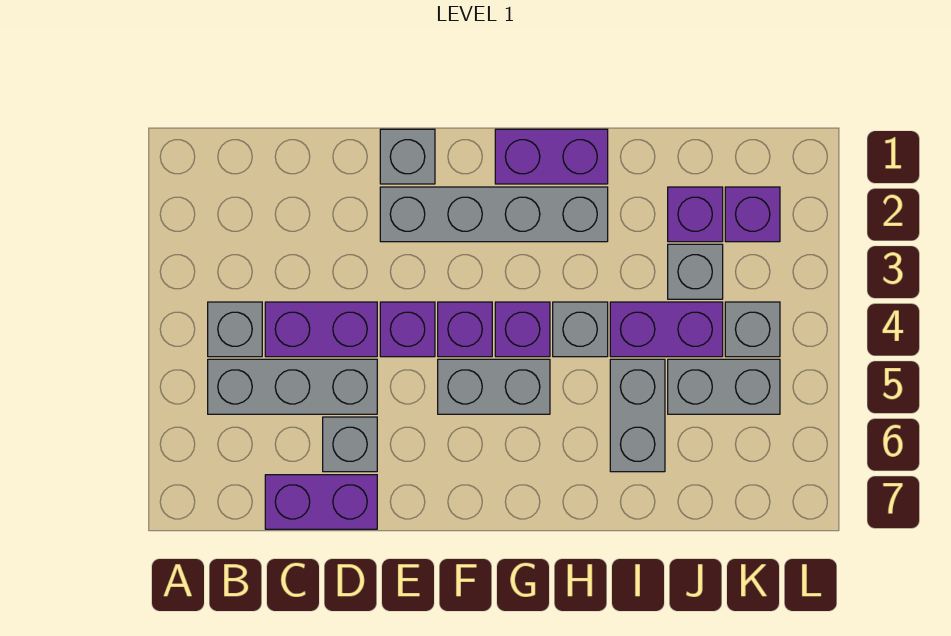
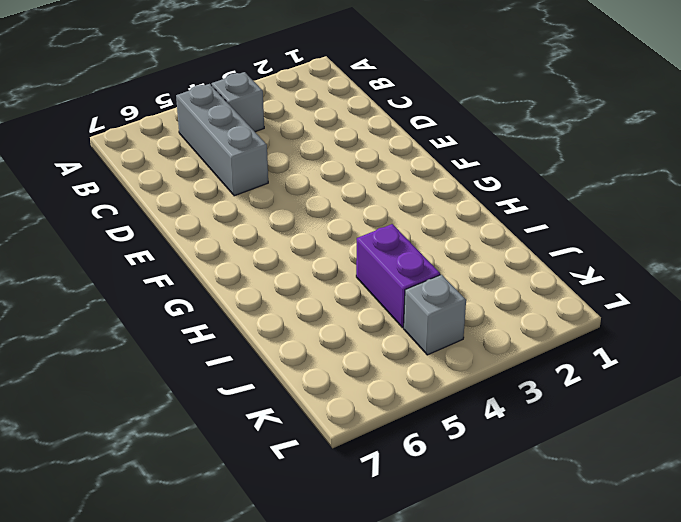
none -> purple 1x2 brick [265,302,377,357]
none -> purple 1x2 brick [265,475,377,529]
none -> grey 1x1 brick [323,417,377,472]

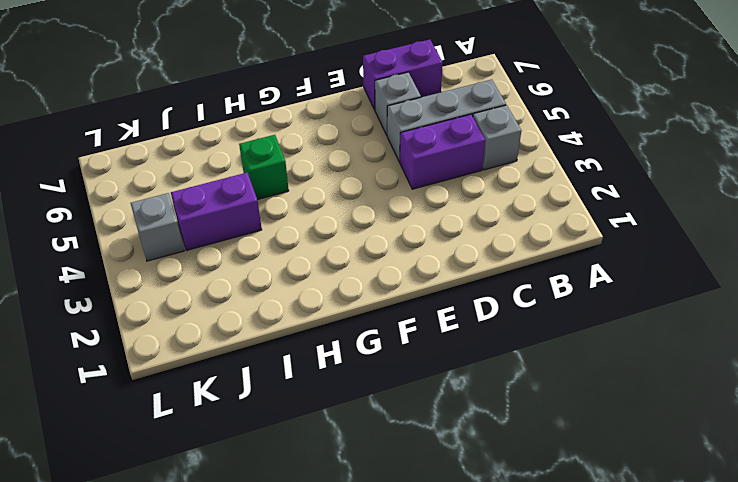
green 1x1 brick [239,135,289,200] -> none
none -> grey 1x1 brick [380,129,435,184]
none -> grey 1x4 brick [380,187,608,242]
none -> purple 1x1 brick [380,302,435,357]

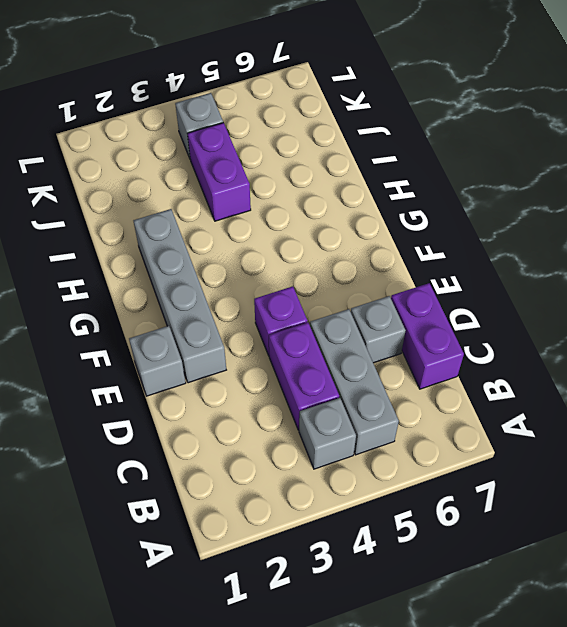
none -> purple 1x1 brick [438,302,492,357]
none -> grey 1x2 brick [438,359,550,414]
none -> purple 1x2 brick [495,129,608,184]

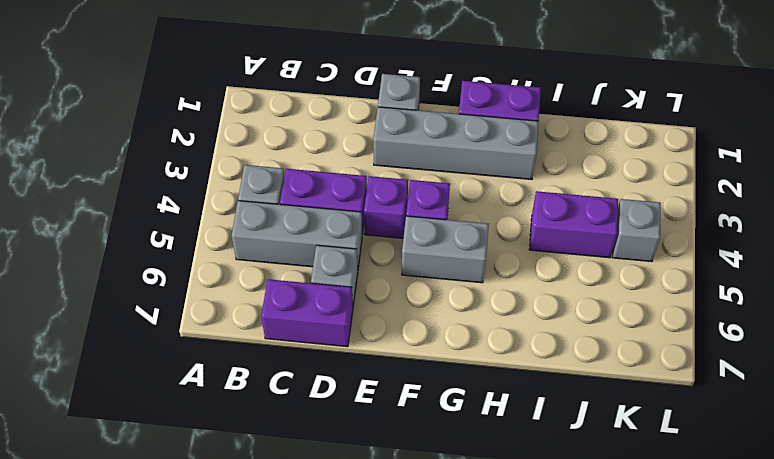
none -> purple 1x1 brick [495,302,550,357]
none -> grey 1x1 brick [553,302,608,357]
none -> grey 1x2 brick [610,359,665,472]

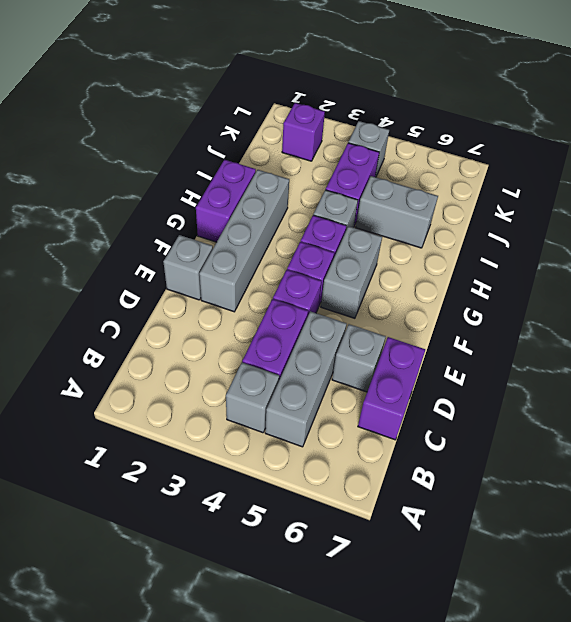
none -> purple 1x1 brick [668,187,723,242]
none -> grey 1x1 brick [668,244,723,299]
none -> grey 1x2 brick [668,359,780,414]

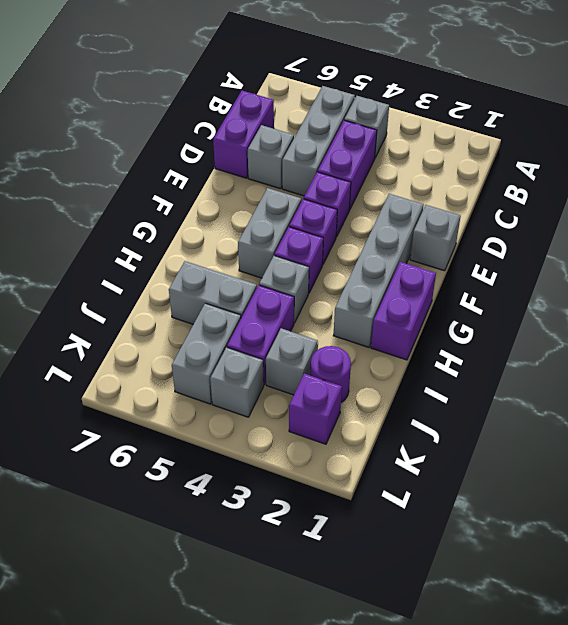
purple 1x1 round brick [310,346,351,403] -> purple 1x1 brick [668,187,723,242]

